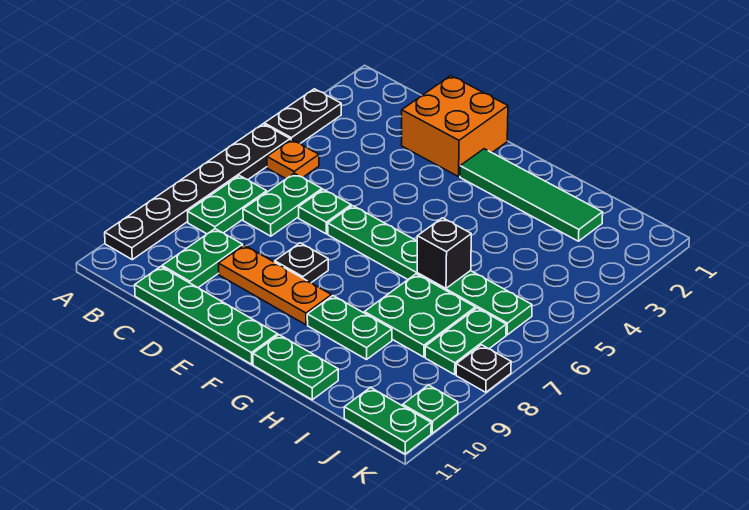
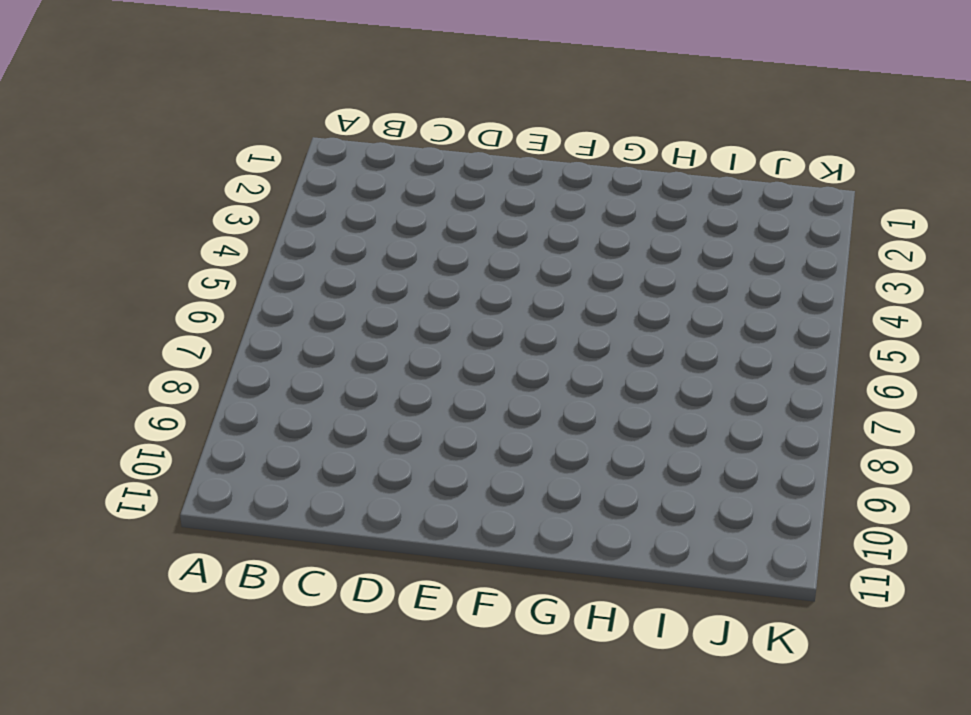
none -> black 1x2 plate [264,89,341,143]
none -> black 1x6 plate [105,124,290,260]
none -> orange 1x1 plate [267,139,319,179]

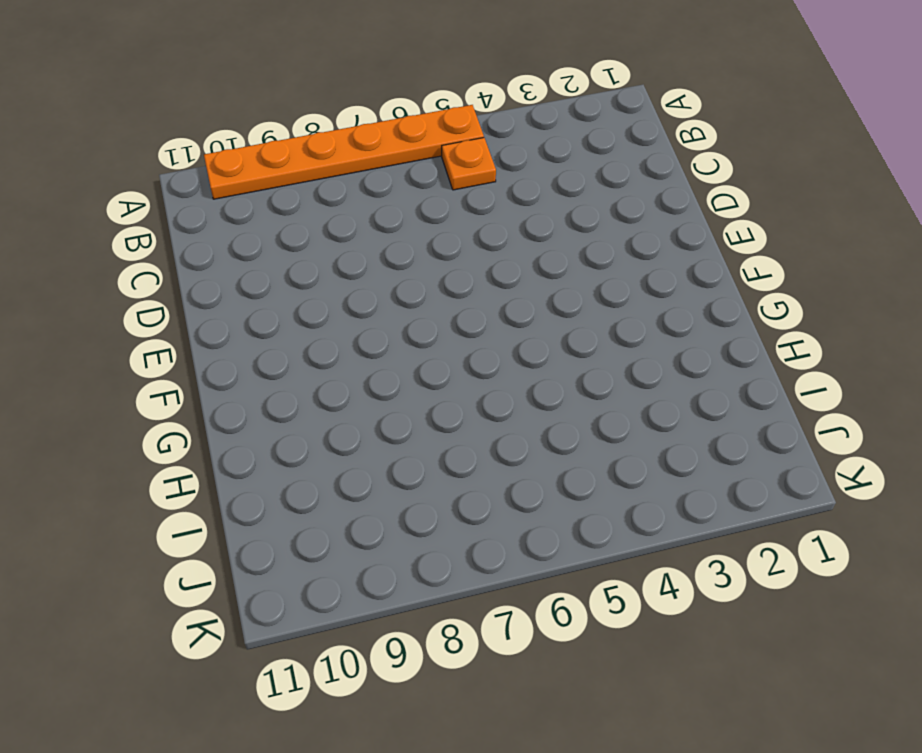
orange 1x6 plate [204,105,484,199] -> black 1x6 plate [105,124,290,260]
none -> black 1x2 plate [264,89,341,143]
none -> green 1x2 plate [188,176,267,234]
none -> green 1x2 plate [243,173,322,236]

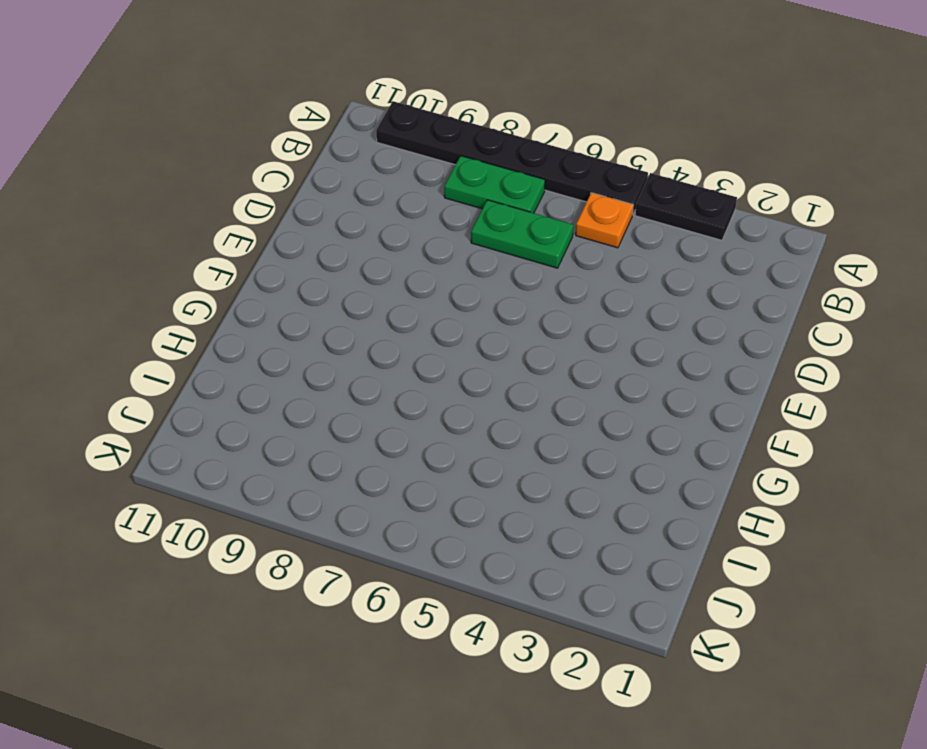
none -> green 1x2 plate [162,229,243,288]
none -> green 1x4 plate [135,267,278,364]
none -> orange 2x2 brick [402,76,508,177]

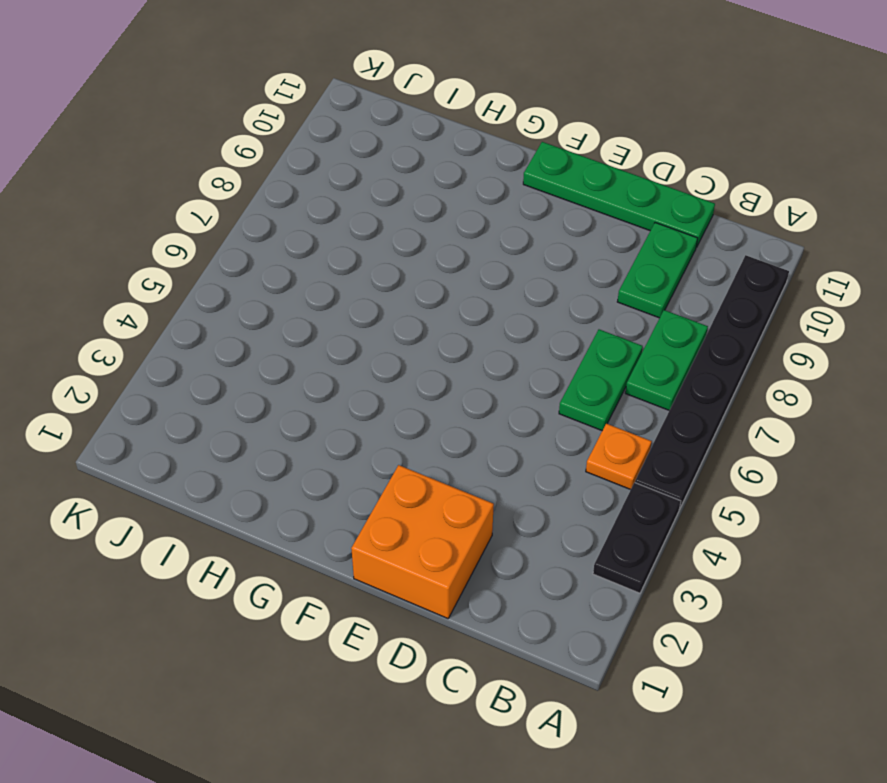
none -> green 1x1 plate [299,189,351,234]
none -> orange 1x3 plate [219,245,332,325]
none -> green 1x6 plate [328,206,532,335]

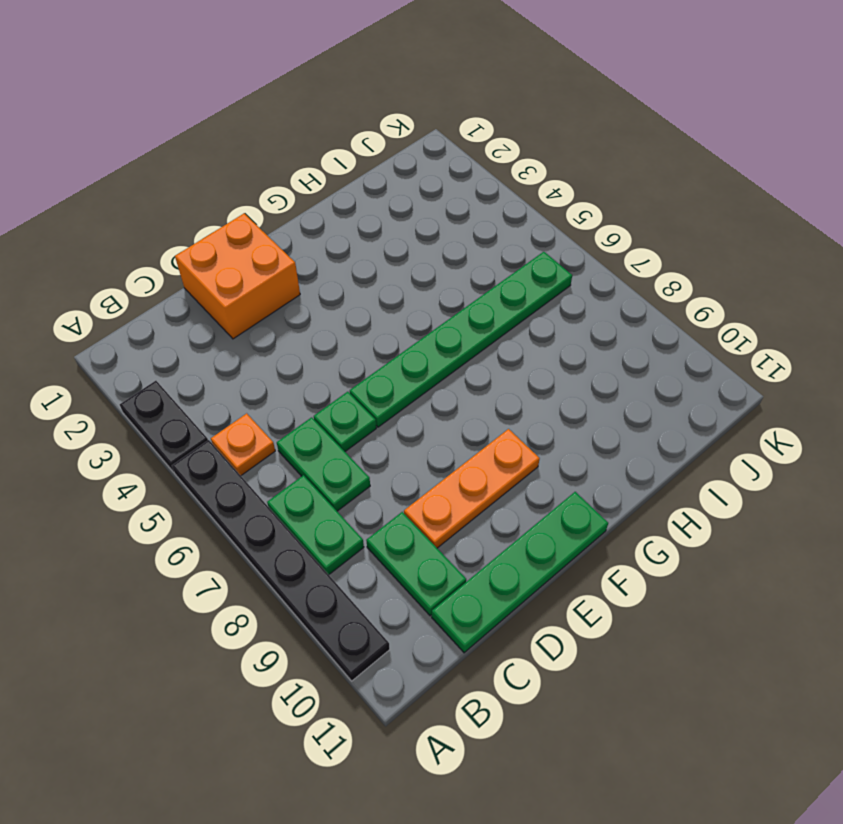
none -> black 1x1 plate [275,243,328,283]
none -> green 1x4 tile [460,149,603,241]
none -> green 1x2 plate [307,296,392,360]

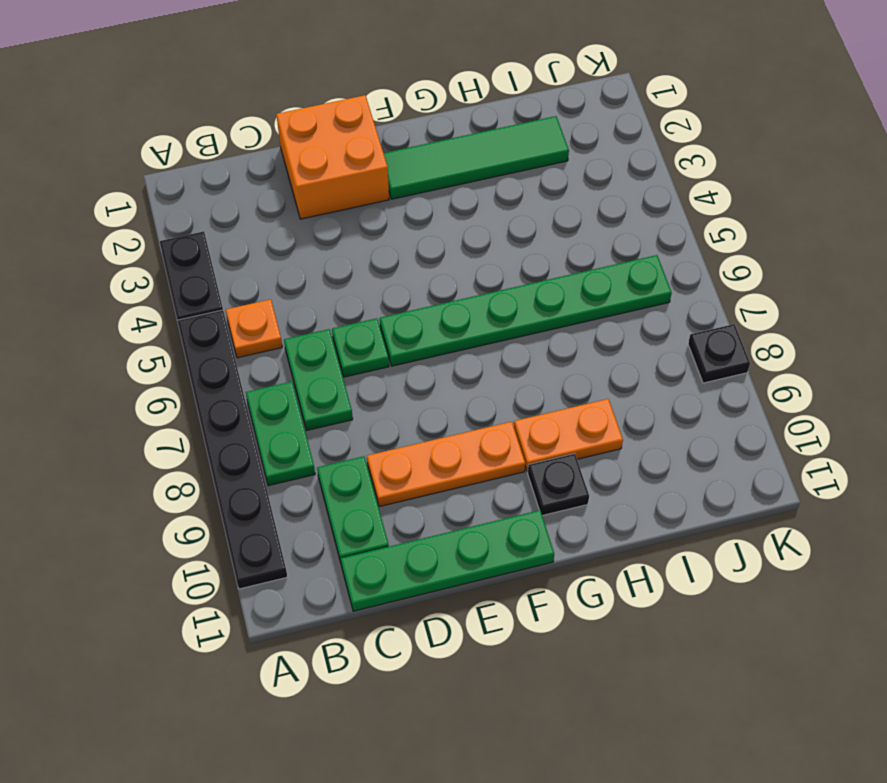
orange 1x2 plate [514,399,623,471] -> green 1x2 plate [307,296,392,360]
black 1x1 plate [528,454,589,516] -> black 1x1 plate moved to [275,243,328,283]
none -> green 1x2 plate [253,335,338,400]
none -> green 2x2 plate [364,274,475,357]
none -> green 1x2 plate [425,308,506,375]

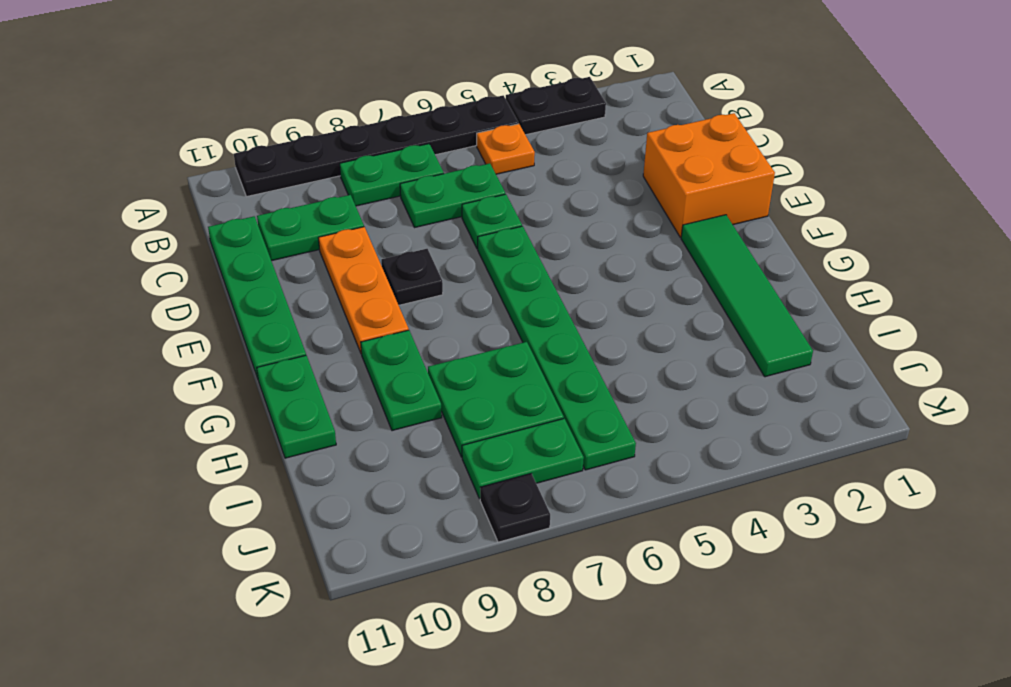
none -> green 1x2 plate [344,387,431,454]
none -> green 1x1 plate [403,385,458,433]
none -> black 1x1 brick [417,218,471,288]

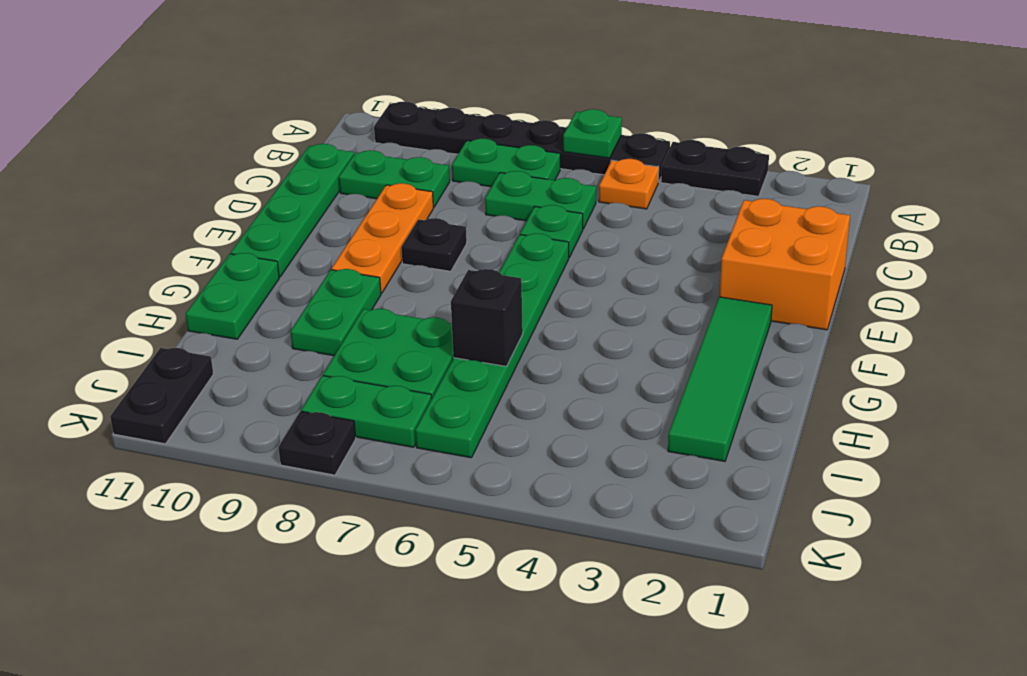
green 1x1 plate [563,109,622,158] -> green 1x1 plate moved to [403,385,458,433]
black 1x2 plate [110,348,213,444] -> green 1x2 plate [344,387,431,454]

